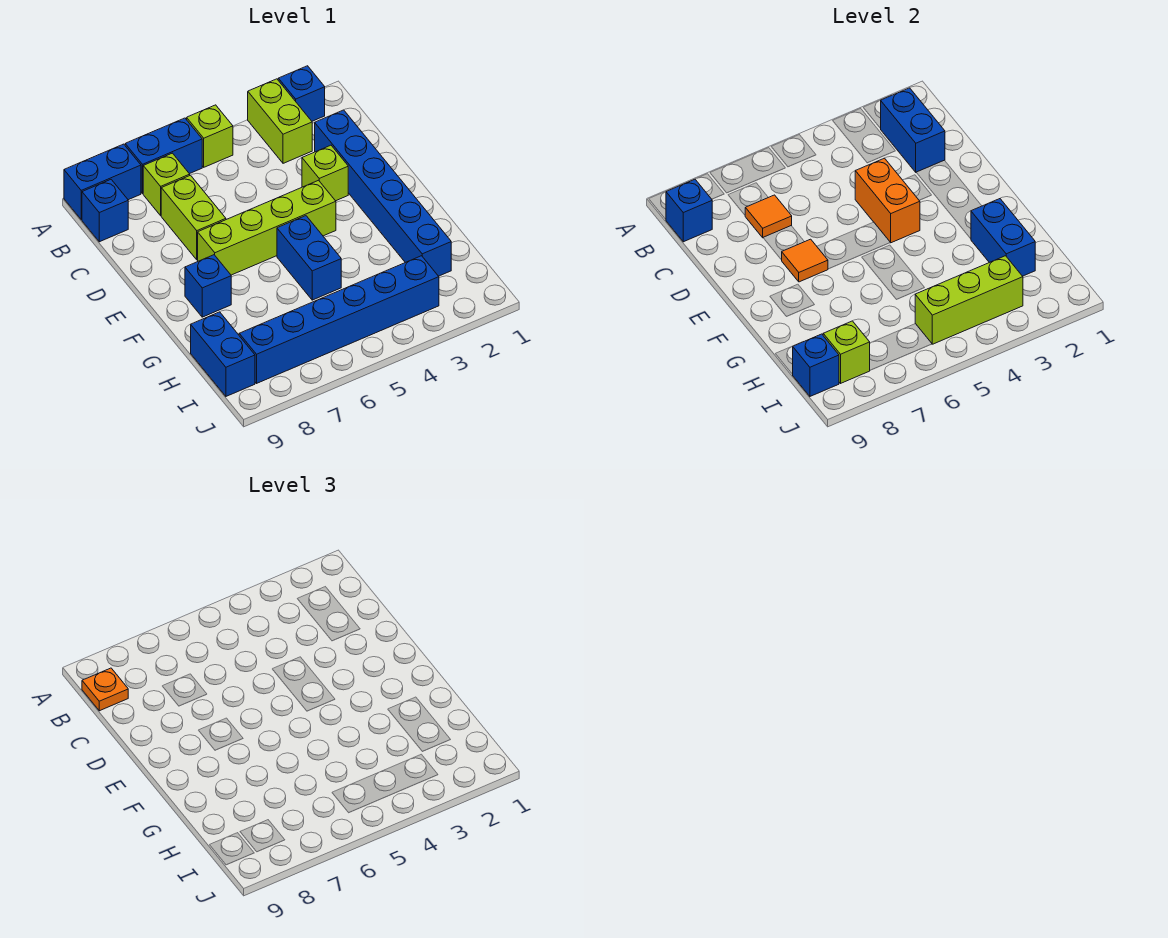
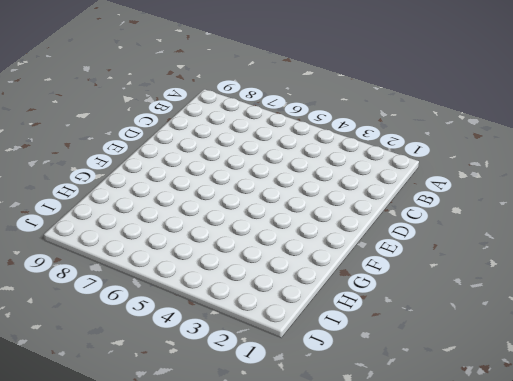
none -> blue 1x1 brick [278,66,325,121]
none -> lime 1x2 brick [248,79,312,163]
none -> lime 1x1 brick [187,105,233,167]

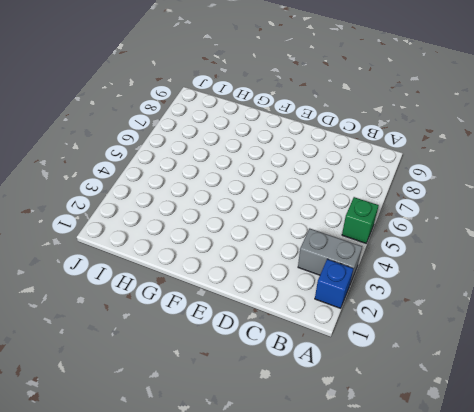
grey 1x2 brick [298,229,362,283] -> lime 1x2 brick [248,79,312,163]
green 1x1 brick [342,197,379,243] -> lime 1x1 brick [187,105,233,167]
none -> blue 1x2 brick [125,118,202,194]
none -> blue 1x2 brick [64,144,141,220]
none -> lime 1x1 brick [143,153,190,215]

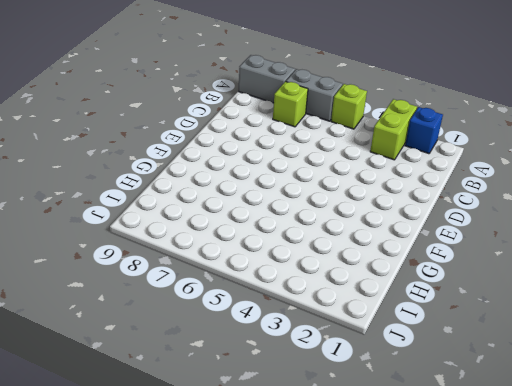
grey 1x2 brick [286,69,343,121] -> blue 1x2 brick [125,118,202,194]
grey 1x2 brick [239,55,295,103] -> blue 1x2 brick [64,144,141,220]
none -> blue 1x1 brick [82,180,128,242]
none -> blue 1x6 brick [315,110,451,276]
none -> lime 1x2 brick [161,175,226,260]

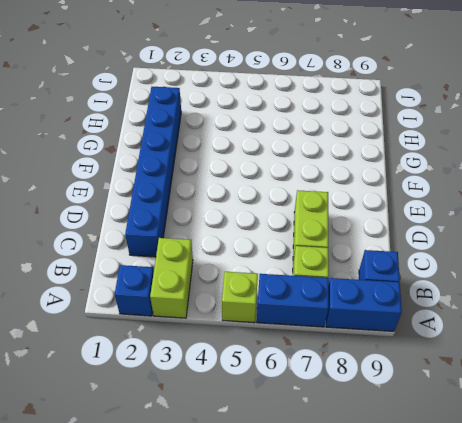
none -> lime 1x1 brick [302,145,348,201]
none -> lime 1x4 brick [198,180,336,275]
none -> blue 1x2 brick [277,216,341,300]

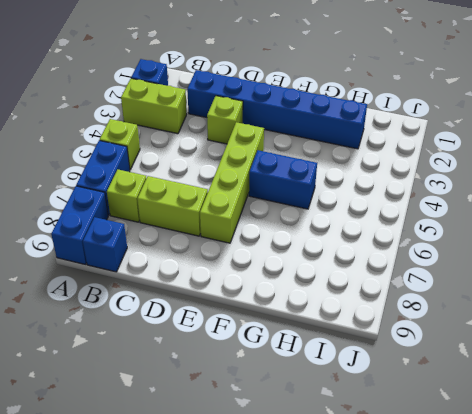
none -> blue 1x1 brick [185,255,231,317]
none -> blue 1x2 brick [191,312,255,396]
none -> blue 1x6 brick [239,256,439,383]

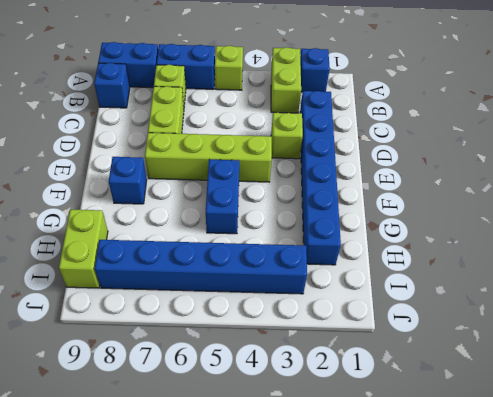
lime 1x2 brick [59,209,108,288] -> blue 1x2 brick [191,312,255,396]
none -> blue 1x2 brick [880,88,945,172]
none -> blue 1x1 brick [666,179,712,242]
none -> orange 1x1 tile [745,195,792,238]

